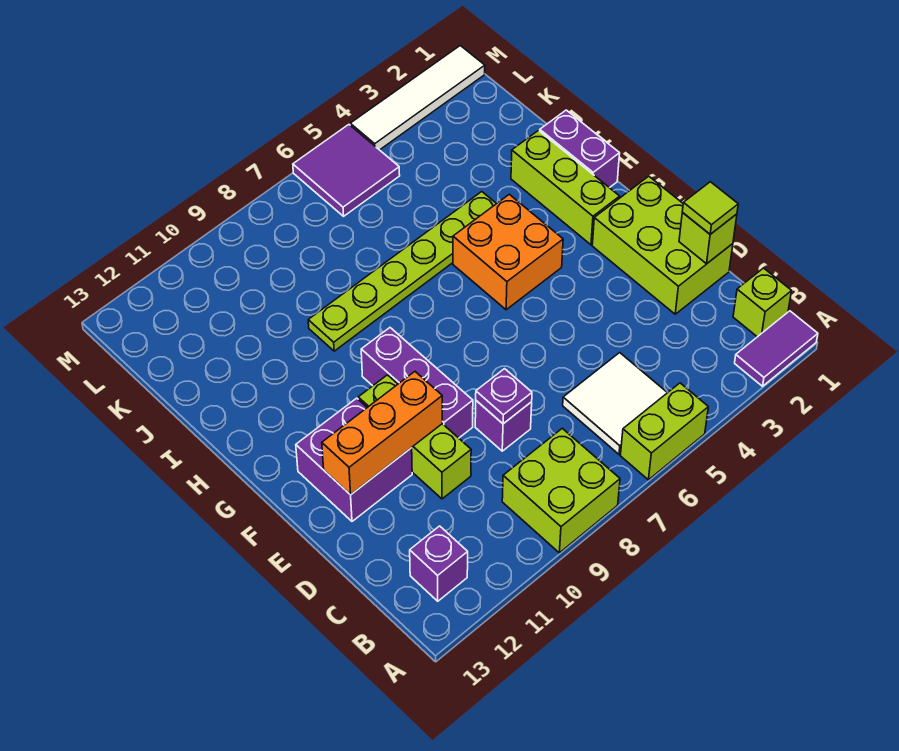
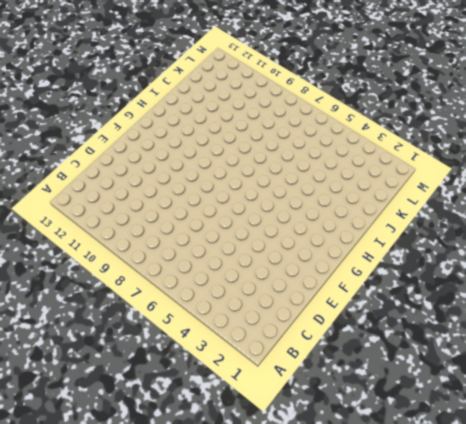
none -> purple 1x2 tile [735,311,818,386]
none -> lime 1x2 brick [620,383,708,480]
none -> lime 2x2 brick [502,428,620,553]

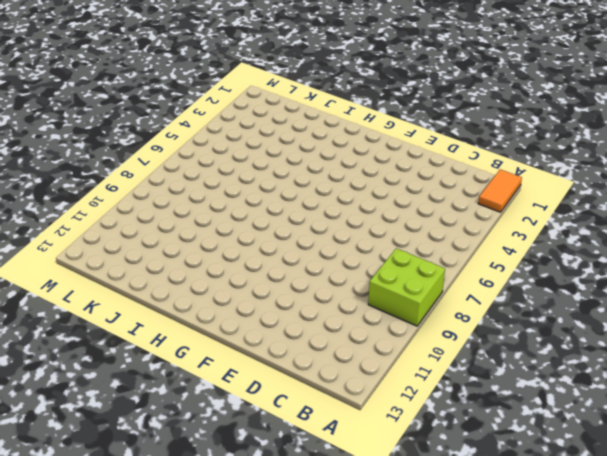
orange 1x2 tile [478,169,522,212] -> purple 1x2 tile [735,311,818,386]
none -> lime 1x2 brick [620,383,708,480]
none -> lime 1x1 brick [733,268,792,337]
none -> white 2x2 tile [563,353,667,454]

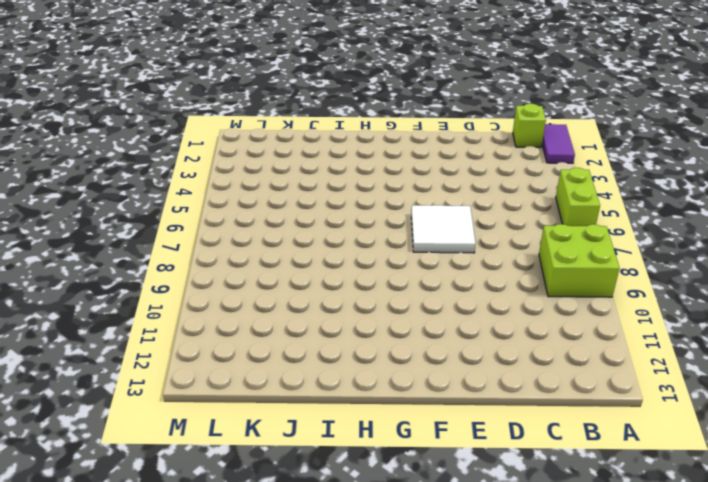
white 2x2 tile [411,205,476,253] -> white 2x2 tile moved to [563,353,667,454]
none -> purple 1x1 brick [410,526,468,601]
none -> lime 2x3 brick [592,176,733,314]
none -> purple 1x1 brick [475,401,532,451]

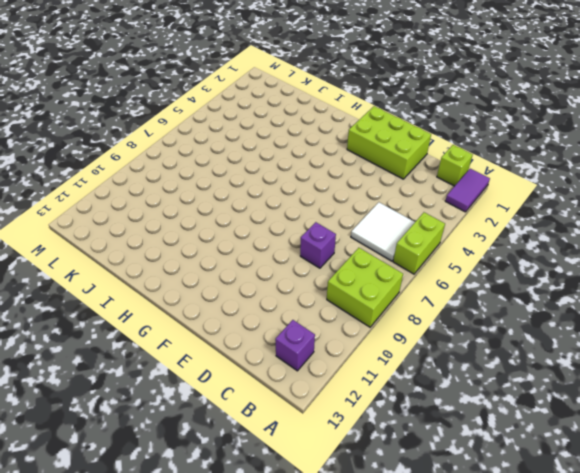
none -> lime 1x3 brick [358,375,471,499]
none -> purple 1x3 brick [361,328,473,438]
none -> purple 2x2 brick [296,398,412,521]

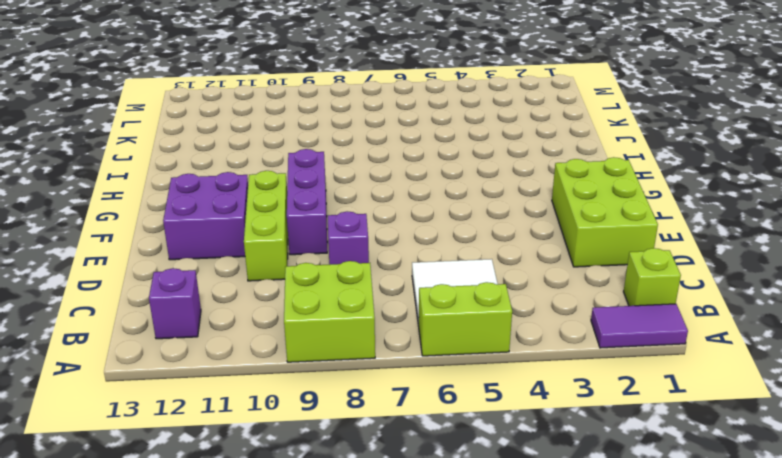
none -> lime 1x3 brick [511,131,620,245]
none -> orange 2x2 brick [453,194,563,310]
none -> purple 1x2 brick [540,110,620,188]

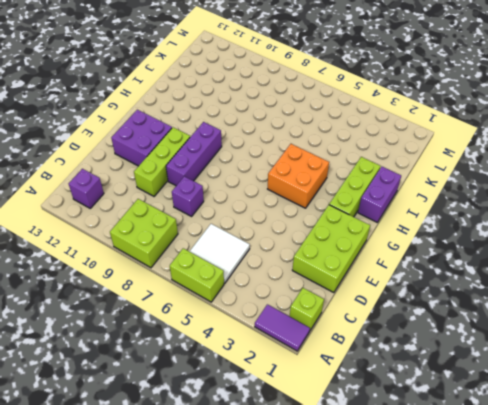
none -> lime 1x6 plate [308,192,496,351]
none -> purple 2x2 tile [293,125,400,216]
none -> white 1x4 tile [350,46,485,150]

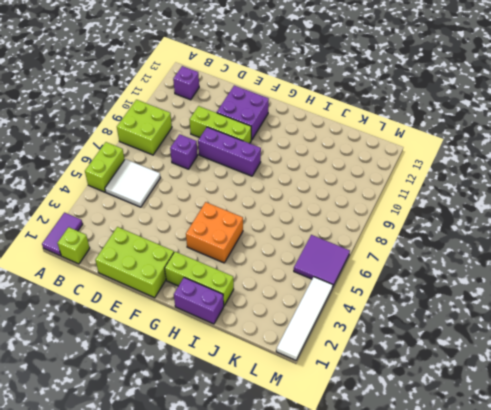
none -> lime 1x6 plate [308,192,496,351]
none -> lime 1x1 brick [679,213,737,264]
none -> purple 1x1 plate [476,369,532,424]

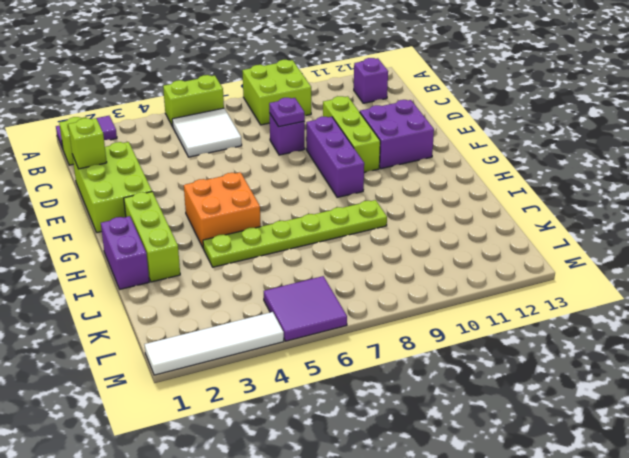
none -> orange 1x3 brick [322,372,442,495]
none -> lime 1x1 tile [682,182,738,234]

